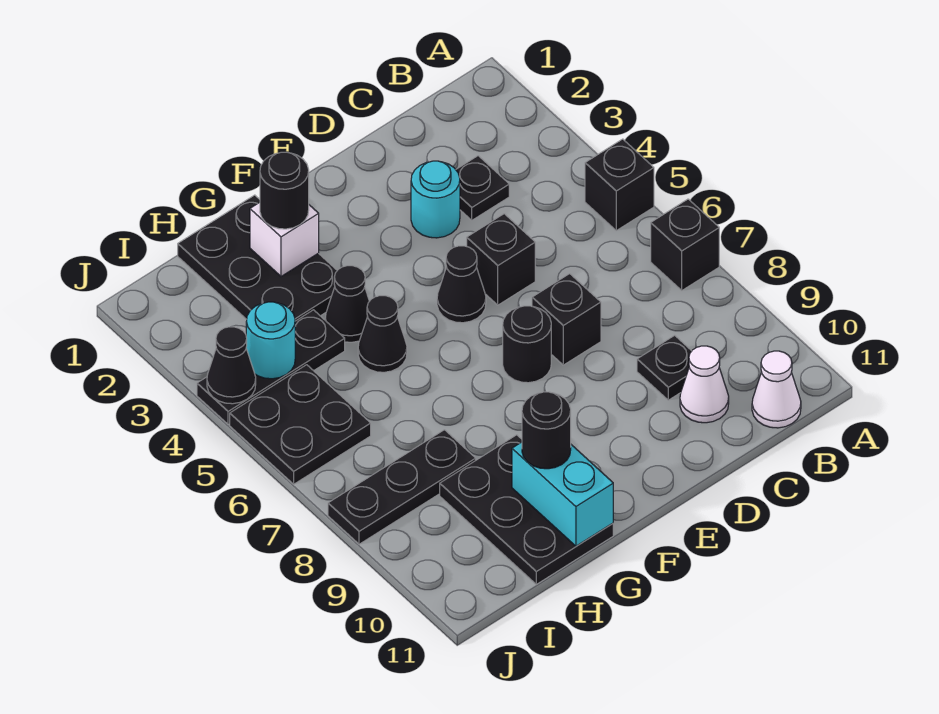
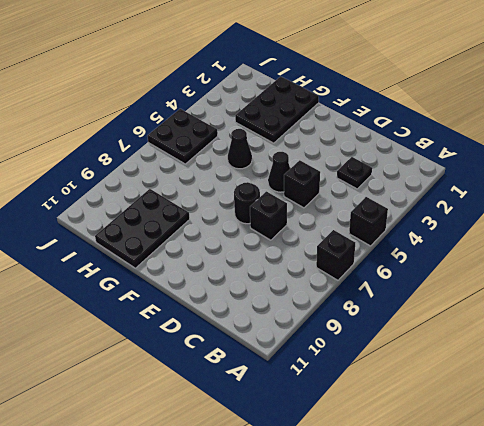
none -> white 1x1 cone [752,351,801,428]
none -> black 1x1 plate [637,335,691,400]
none -> white 1x1 cone [680,346,729,423]

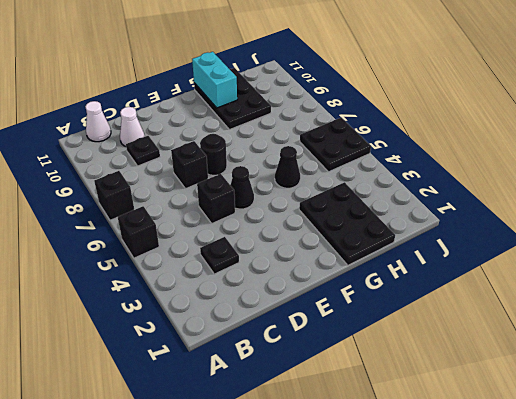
none -> cyan 1x1 round brick [411,161,460,238]
none -> black 1x1 cone [325,266,369,342]
none -> black 1x3 plate [197,310,345,424]

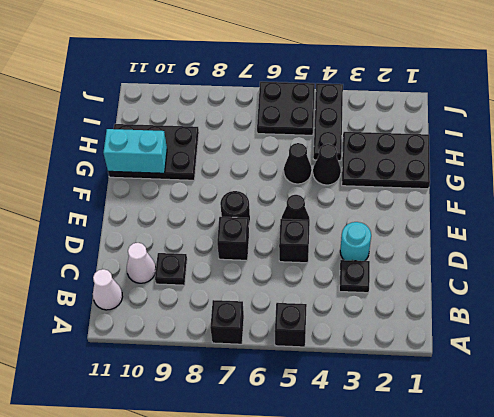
none -> black 1x3 plate [328,430,476,544]
none -> white 1x1 brick [250,202,319,276]
none -> cyan 1x1 round brick [246,302,295,379]

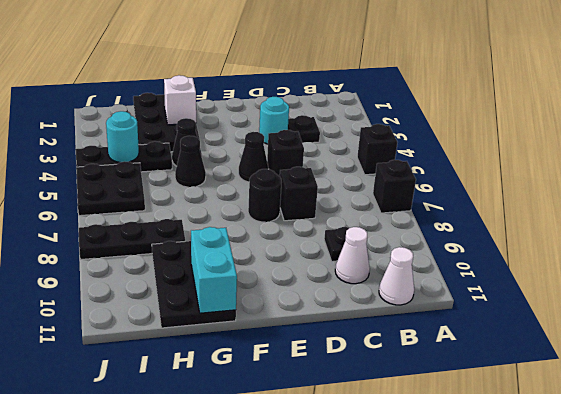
none -> black 1x1 cone [207,327,256,404]
none -> black 1x1 round brick [260,152,309,229]
none -> black 1x1 round brick [522,392,571,469]

